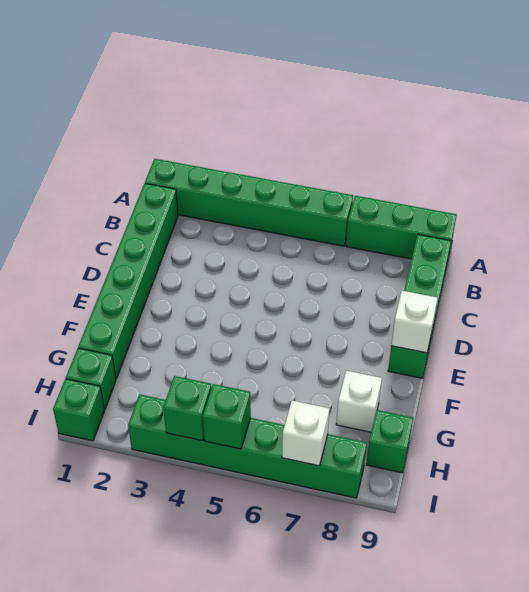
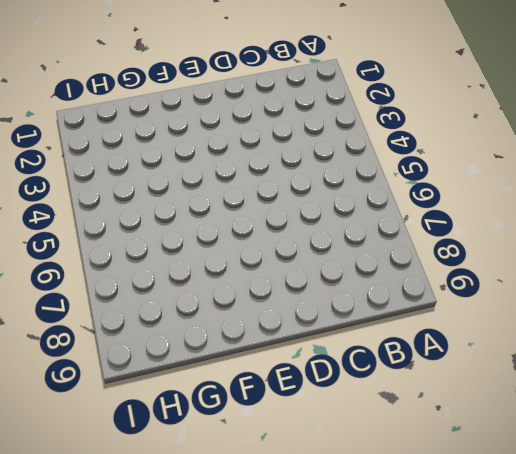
none -> green 1x6 brick [145,159,353,246]
none -> green 1x3 brick [346,196,457,259]
none -> green 1x6 brick [78,183,178,379]

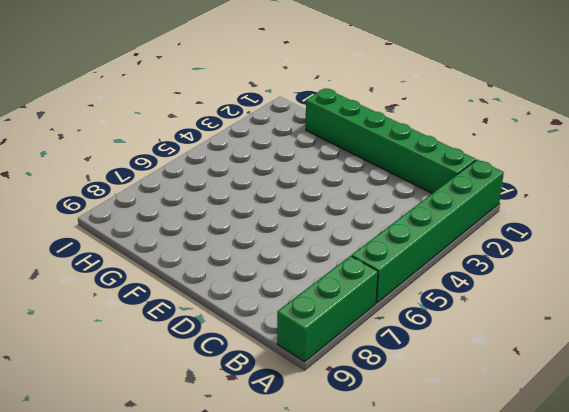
none -> green 1x4 brick [388,234,451,378]
none -> white 1x1 brick [336,371,382,432]
none -> green 1x1 brick [66,348,116,409]

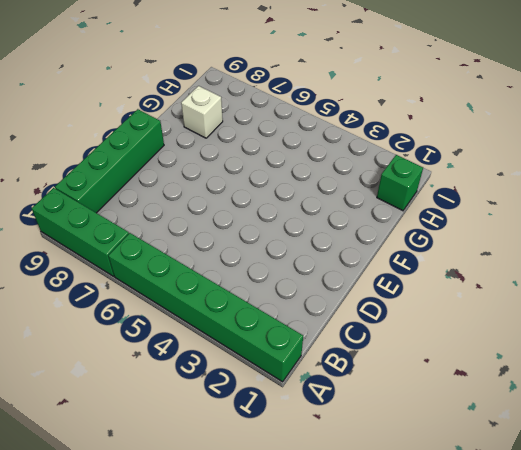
none -> green 1x6 brick [78,183,178,379]
none -> green 1x1 brick [366,410,413,473]
none -> green 1x1 brick [53,379,104,441]

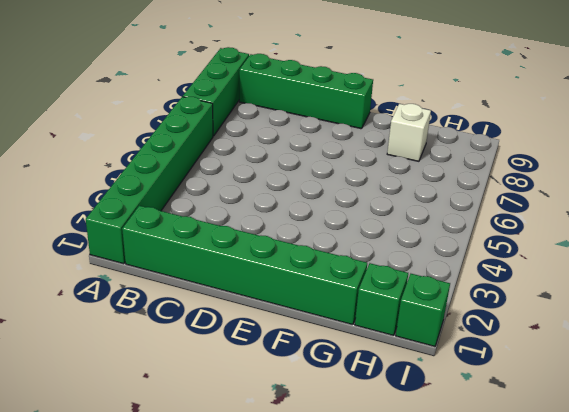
none -> green 1x1 brick [366,410,413,473]
none -> green 1x6 brick [128,394,367,498]
none -> white 1x1 brick [391,291,437,353]

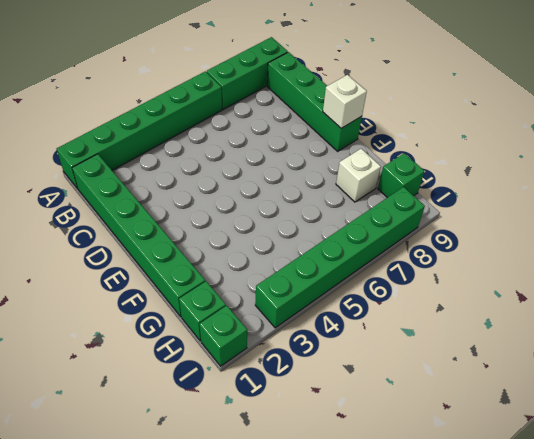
none -> green 1x1 brick [163,376,211,441]
none -> green 1x1 brick [203,384,251,449]
none -> white 1x1 brick [282,401,330,466]

